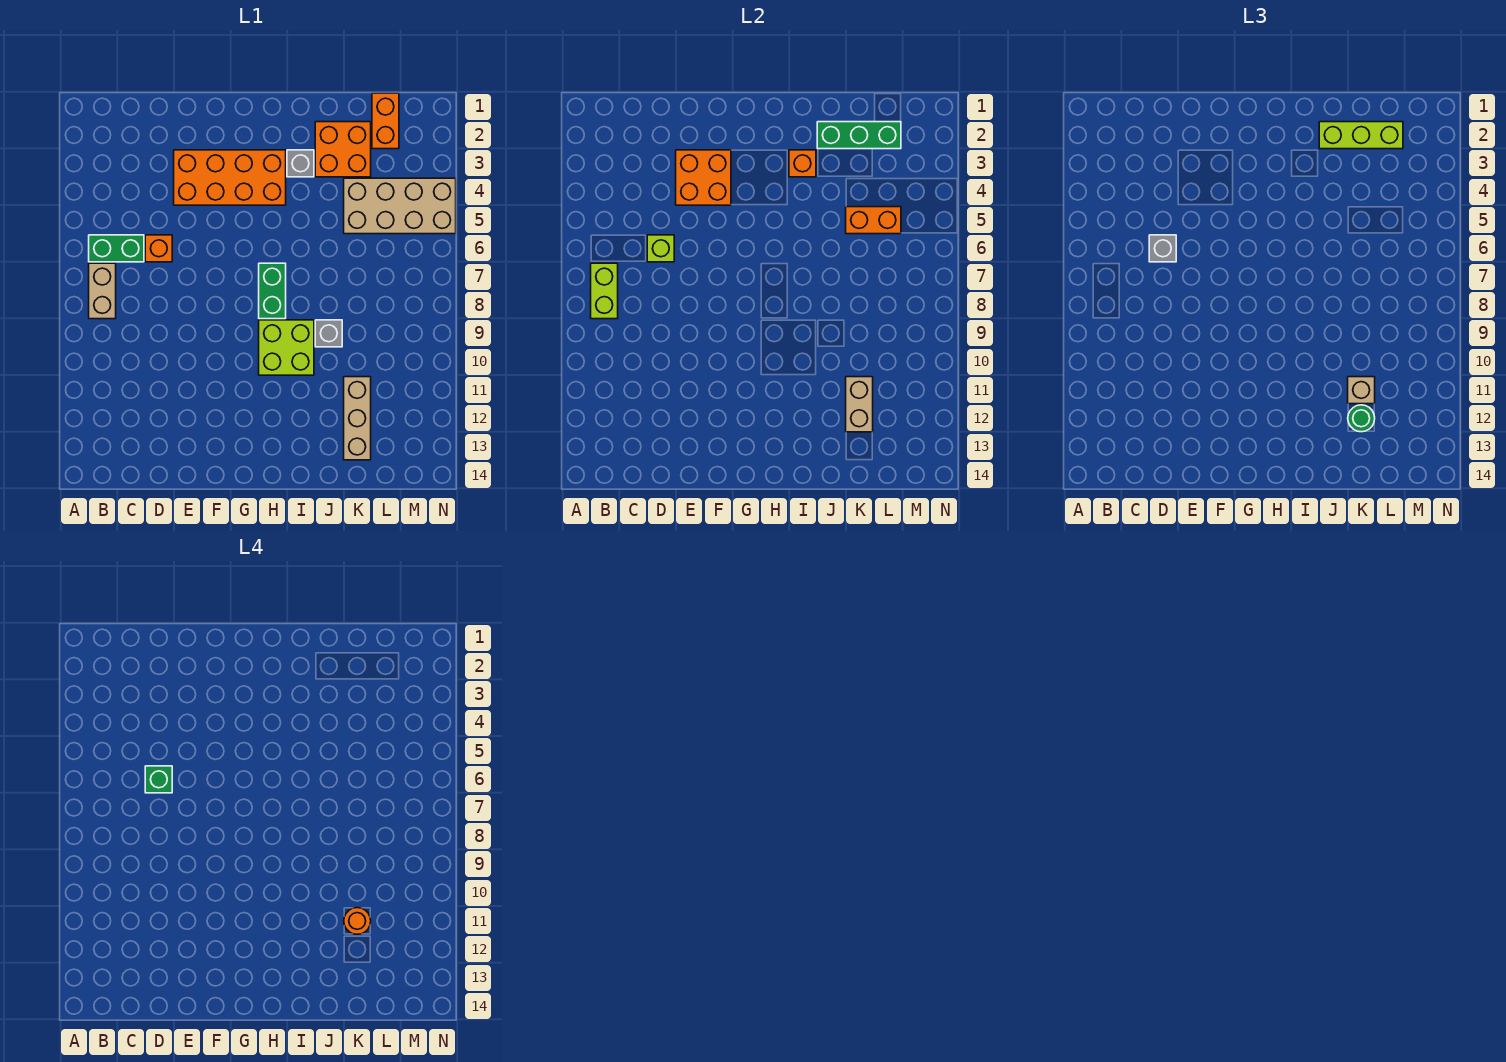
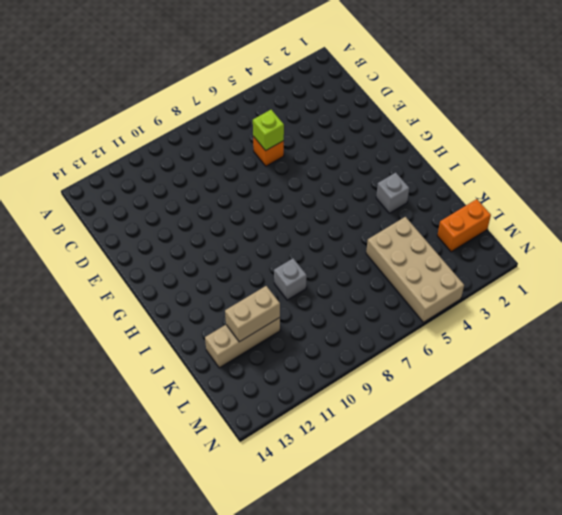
none -> green 1x2 brick [89,235,144,262]
none -> tan 1x2 brick [89,263,116,319]
none -> orange 2x4 brick [174,150,286,205]

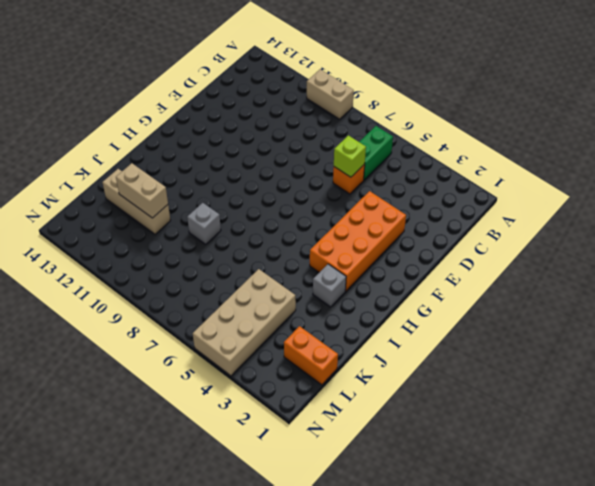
tan 1x2 brick [307,69,354,119] -> tan 1x2 brick moved to [89,263,116,319]
none -> green 1x2 brick [259,263,286,319]
none -> lime 2x2 brick [259,320,314,375]
none -> orange 2x2 brick [315,122,371,177]

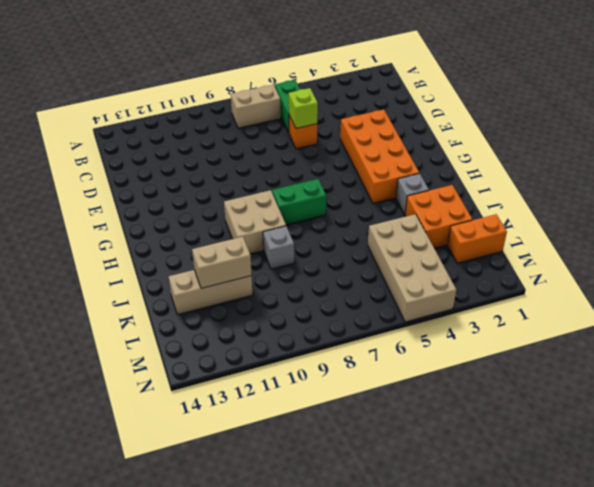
tan 2x2 brick [224,190,286,254] -> lime 2x2 brick [259,320,314,375]
none -> lime 1x2 brick [591,263,618,319]
none -> orange 2x2 brick [676,150,731,205]
none -> orange 1x1 brick [789,150,816,177]

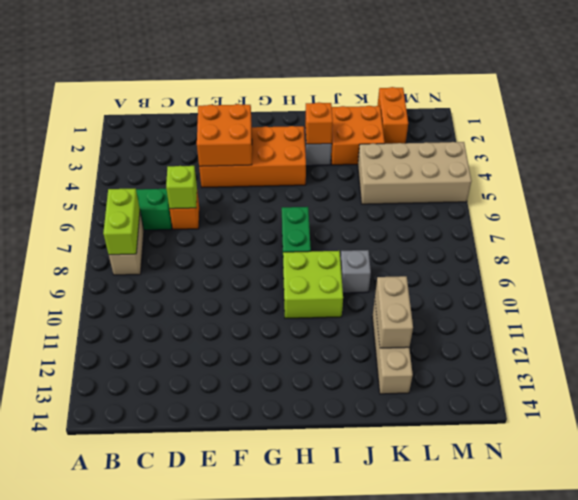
none -> green 1x3 brick [817,122,901,149]
none -> orange 1x2 brick [846,207,901,234]
none -> grey 1x1 brick [1149,235,1176,262]

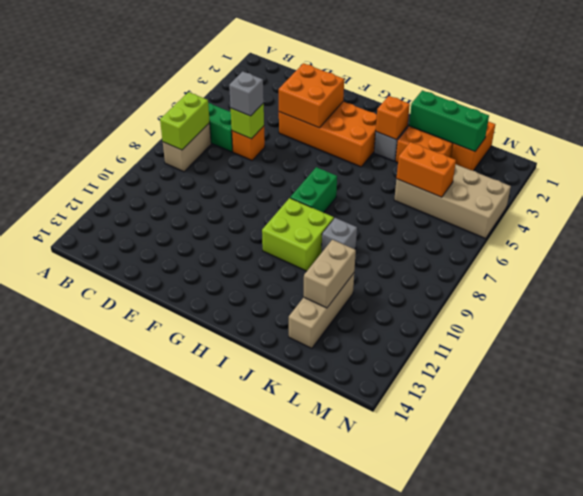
none -> lime 1x3 brick [1319,122,1403,149]
none -> tan 1x1 brick [1348,377,1375,404]
none -> green 1x1 round brick [1348,405,1375,432]

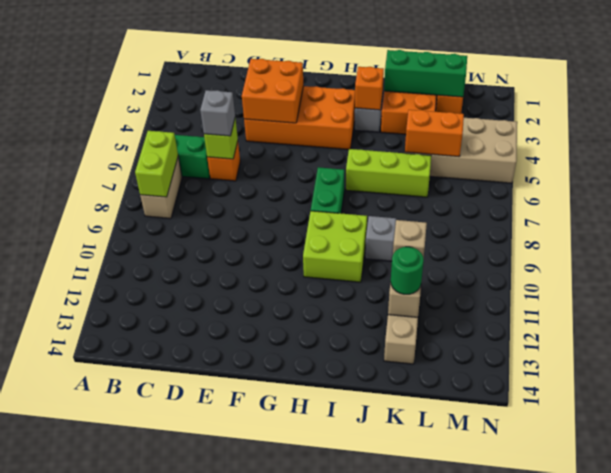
lime 1x3 brick [346,149,431,197] -> lime 1x3 brick moved to [1319,122,1403,149]
none -> green 1x1 brick [145,766,172,793]
none -> orange 1x1 round brick [344,908,371,934]

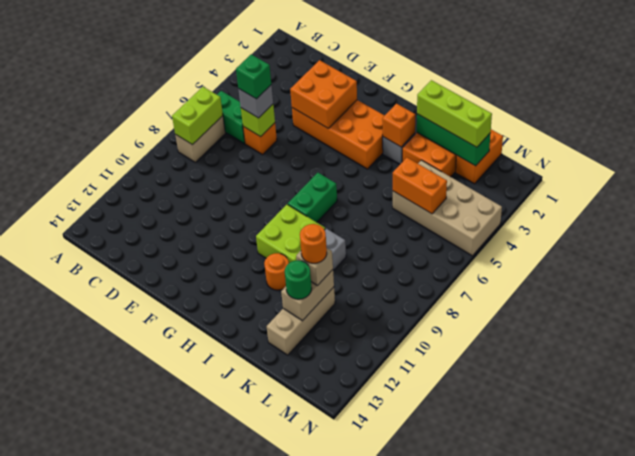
orange 1x1 round brick [264,253,289,290] -> none

